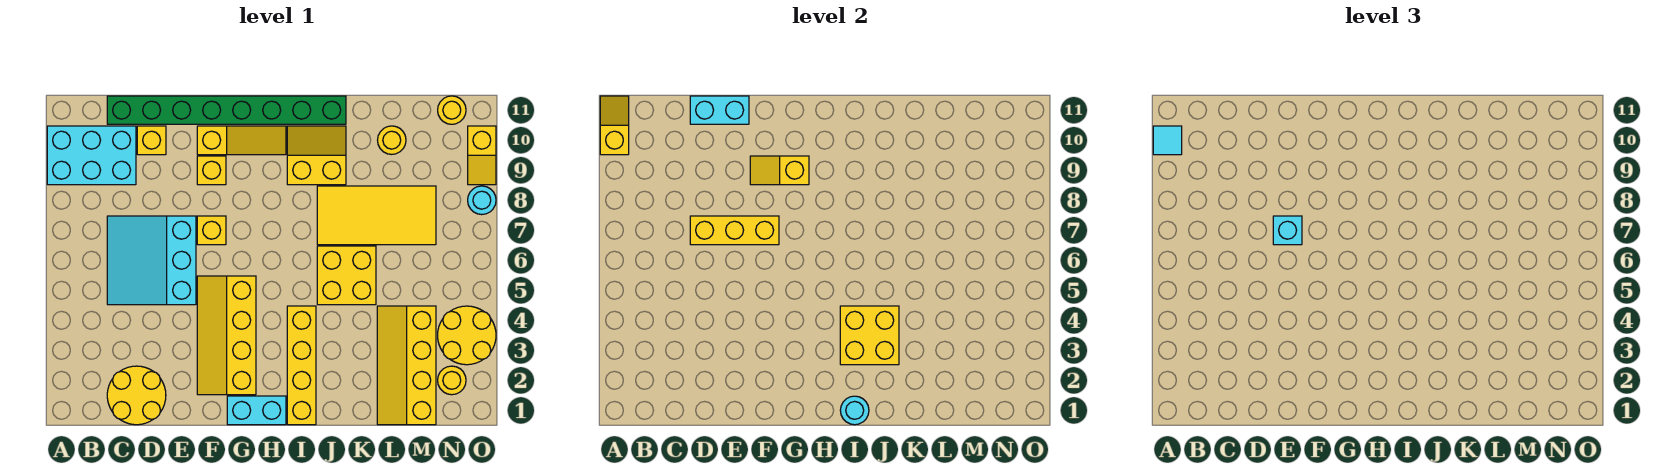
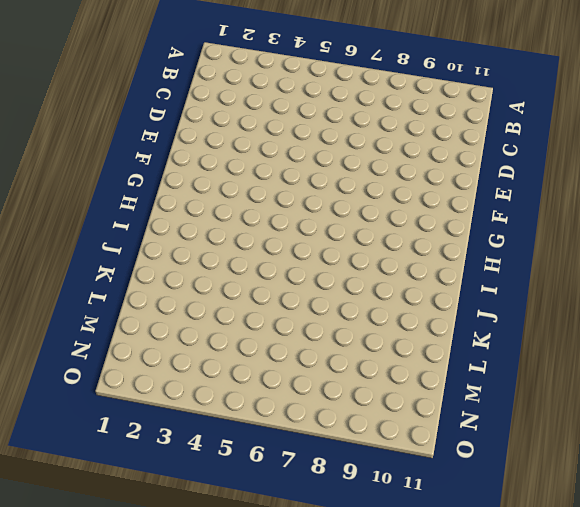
none -> cyan 2x3 brick [47,126,136,185]
none -> yellow 2x2 round brick [107,366,166,425]
none -> cyan 3x3 slope [107,216,196,305]

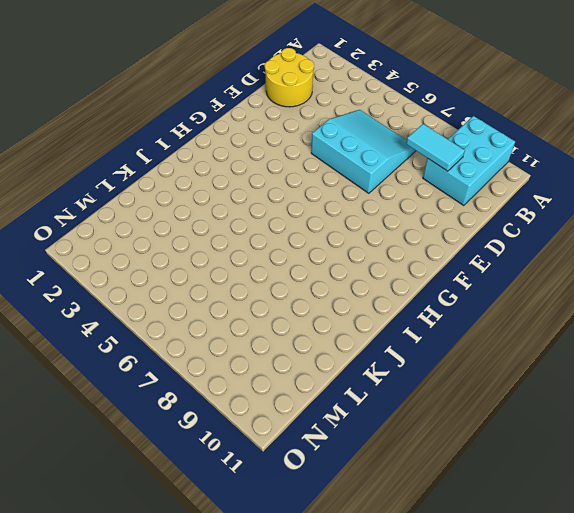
cyan 1x2 tile [406,124,465,171] -> none
none -> green 1x8 brick [107,96,346,124]
none -> yellow 1x1 brick [137,126,166,155]
none -> yellow 2x4 slope [197,276,256,395]

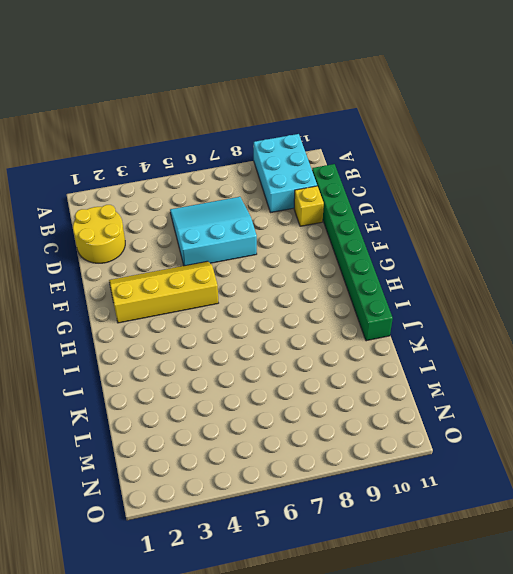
none -> yellow 1x1 brick [197,216,226,245]
none -> yellow 1x1 brick [197,156,226,185]
none -> yellow 1x3 slope [197,126,286,155]

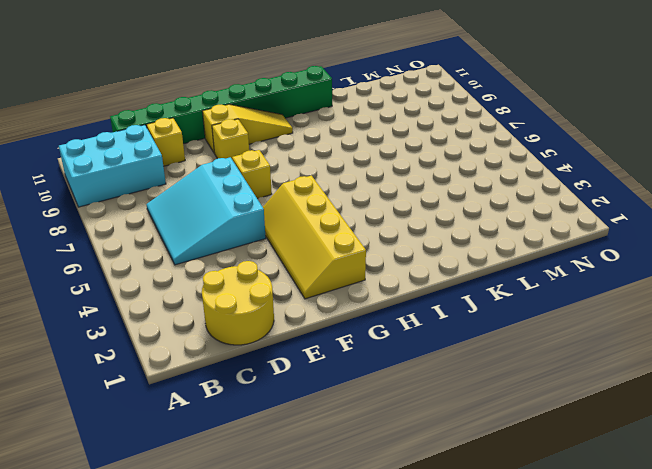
none -> cyan 1x2 brick [227,396,286,425]
none -> yellow 1x4 brick [287,306,316,425]
none -> yellow 2x2 slope [287,126,346,185]

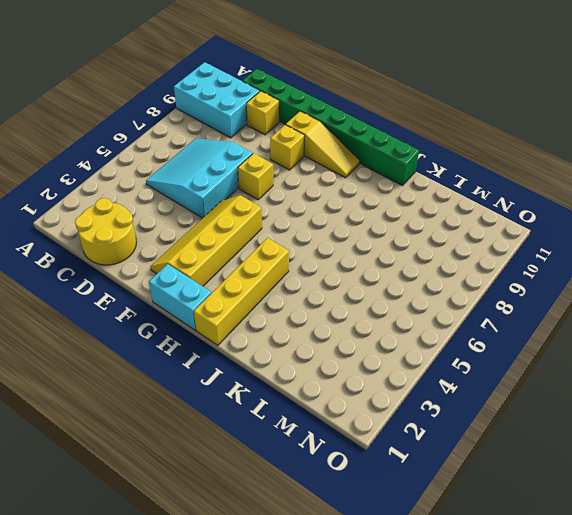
none -> yellow 2x2 slope [287,126,346,185]
none -> yellow 2x2 brick [317,246,376,305]
none -> yellow 2x4 tile [317,186,436,245]

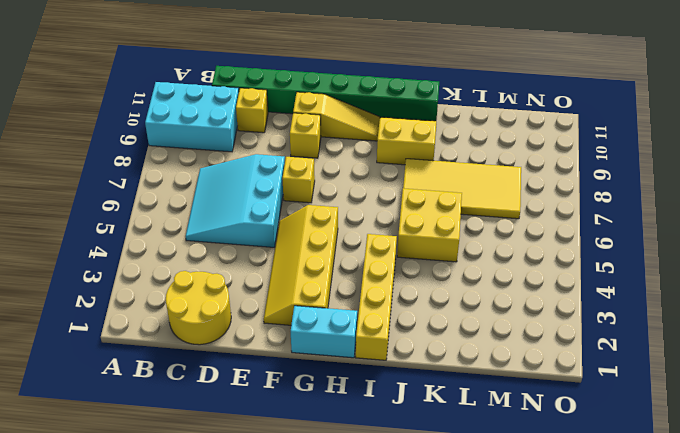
none -> yellow 2x4 slope [377,306,436,425]
none -> yellow 1x1 round brick [378,126,406,154]
none -> yellow 1x1 round brick [438,366,466,395]

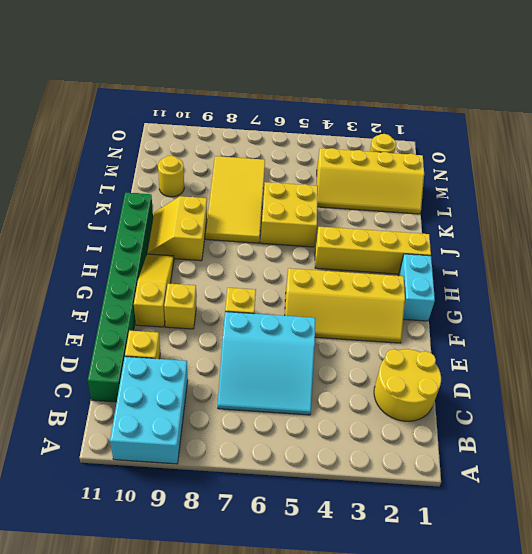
none -> yellow 2x2 round brick [438,306,496,365]
none -> yellow 1x1 round brick [438,96,466,124]
none -> cyan 1x1 round brick [468,186,496,215]

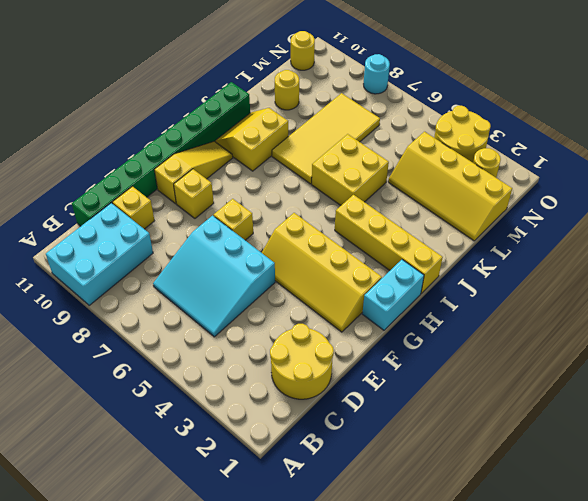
none -> yellow 1x2 slope [468,126,496,185]
none -> yellow 1x2 slope [600,96,629,155]
none -> yellow 1x3 brick [690,216,779,245]

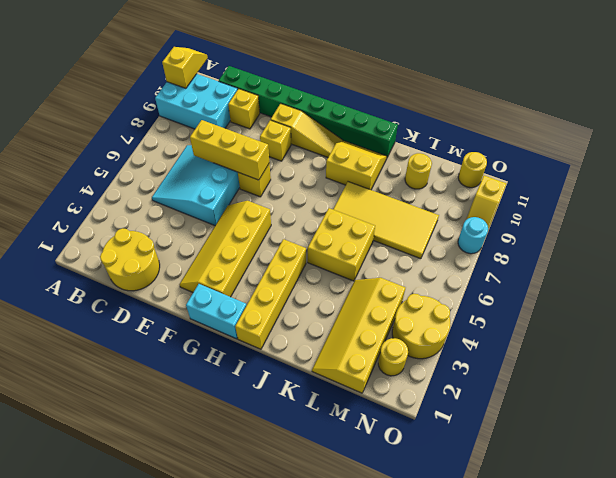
none -> cyan 1x2 brick [690,96,749,124]
none -> yellow 1x2 slope [750,156,809,185]
none -> cyan 1x1 round brick [840,396,869,425]

